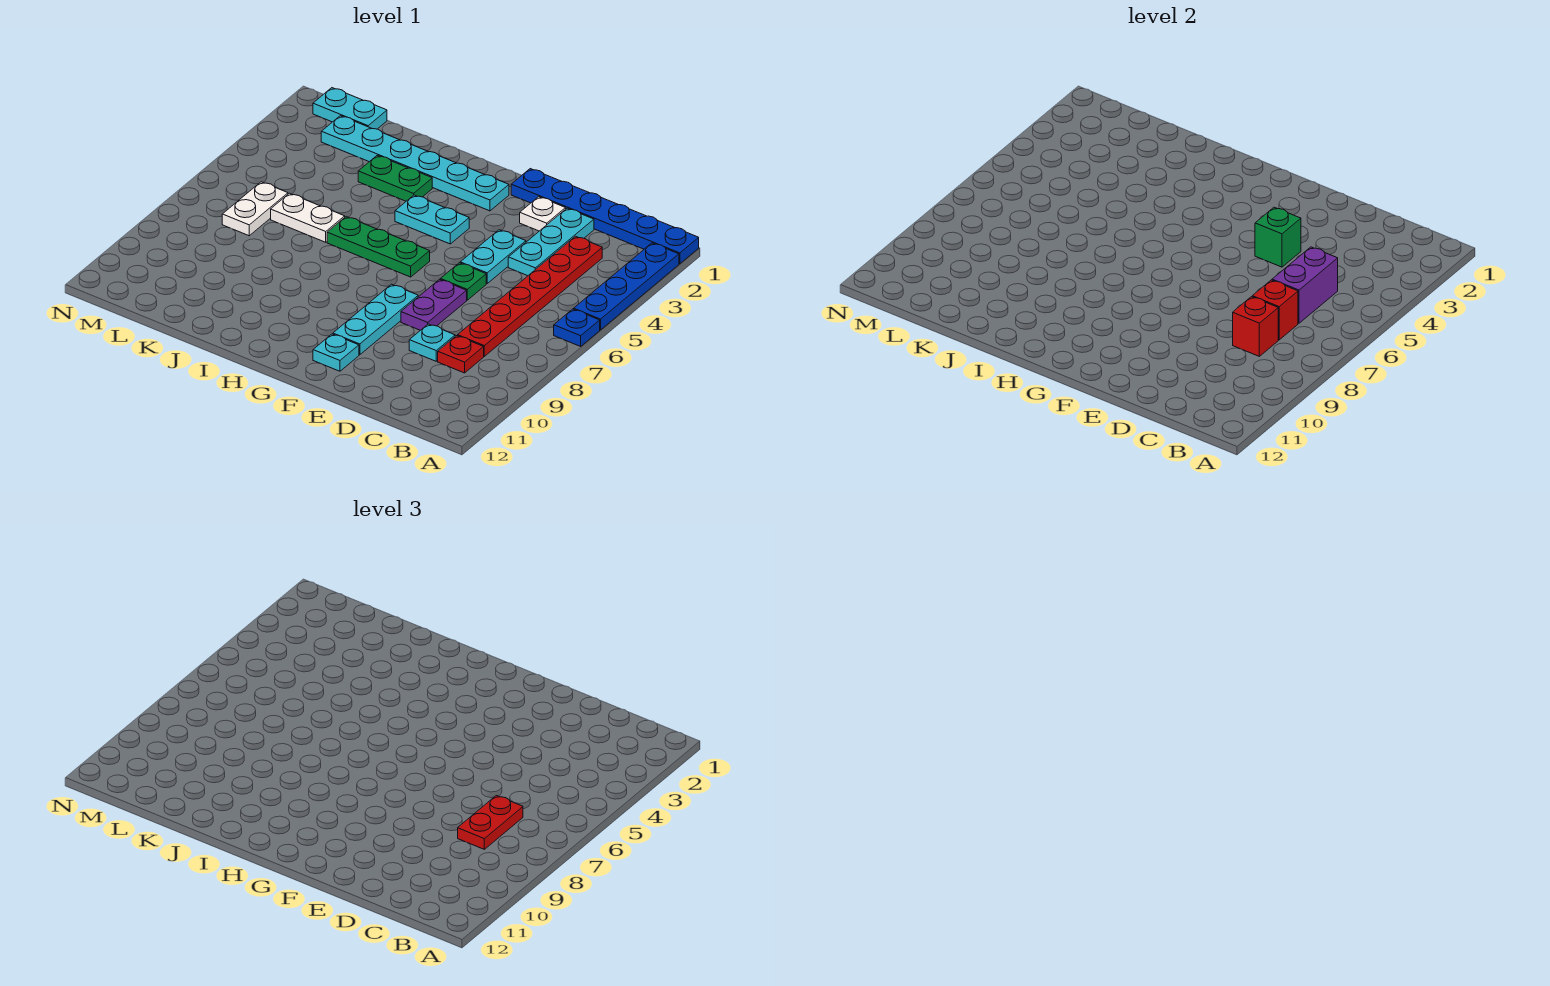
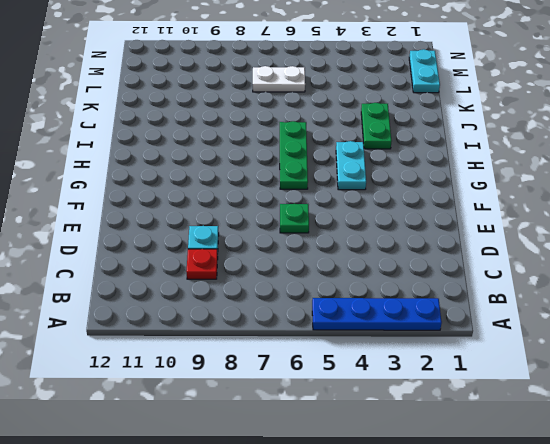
none -> blue 1x6 plate [511,169,699,264]
none -> blue 1x1 plate [554,309,600,346]
none -> red 1x6 plate [458,236,602,356]

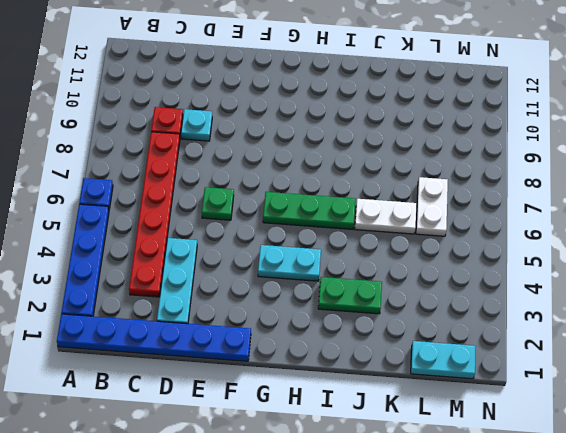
none -> white 1x1 plate [520,197,566,231]
none -> cyan 1x2 plate [460,230,526,284]
none -> purple 1x2 plate [401,279,467,330]

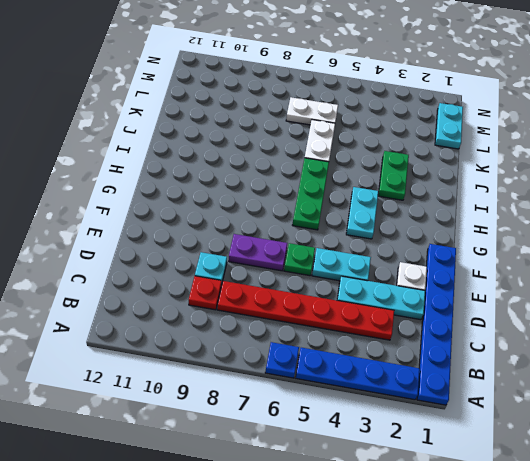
none -> cyan 1x3 plate [333,284,418,355]
none -> cyan 1x1 plate [313,334,359,371]
none -> cyan 1x6 plate [321,116,509,211]

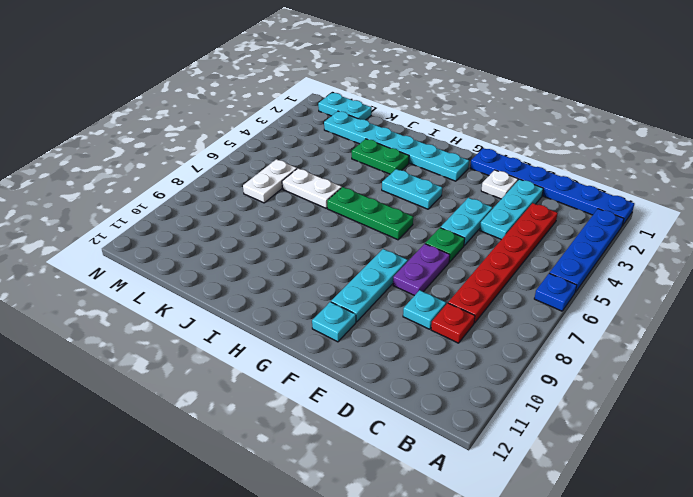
none -> purple 1x2 brick [1272,247,1338,323]
none -> red 1x1 brick [1252,280,1298,340]
none -> red 1x1 brick [1233,297,1278,356]

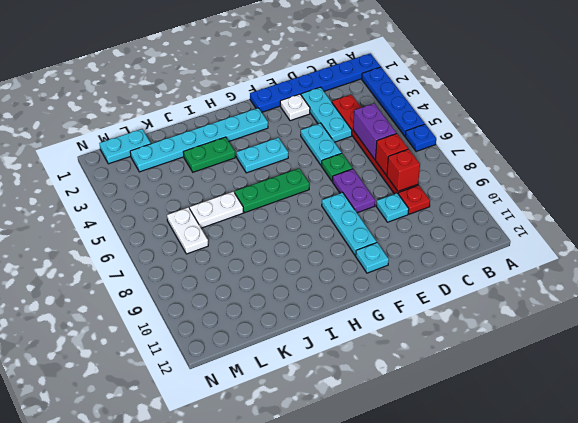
none -> green 1x1 brick [1255,207,1301,267]
none -> red 1x2 plate [458,796,523,849]

